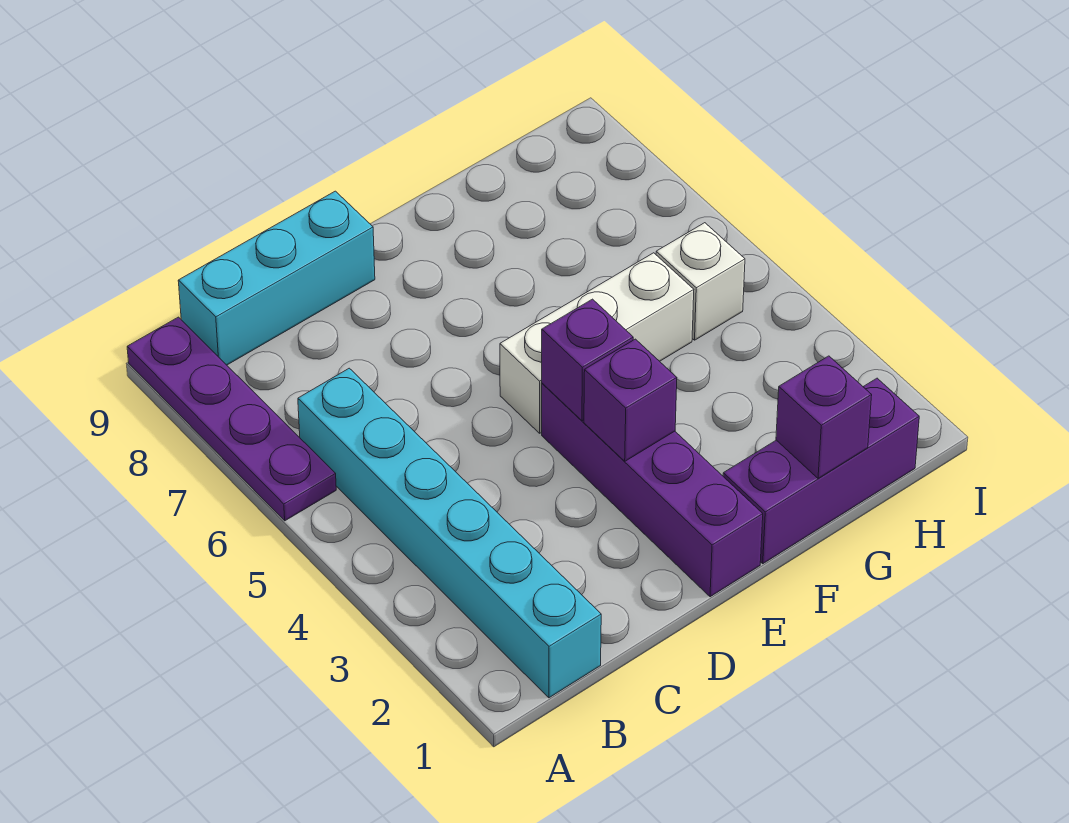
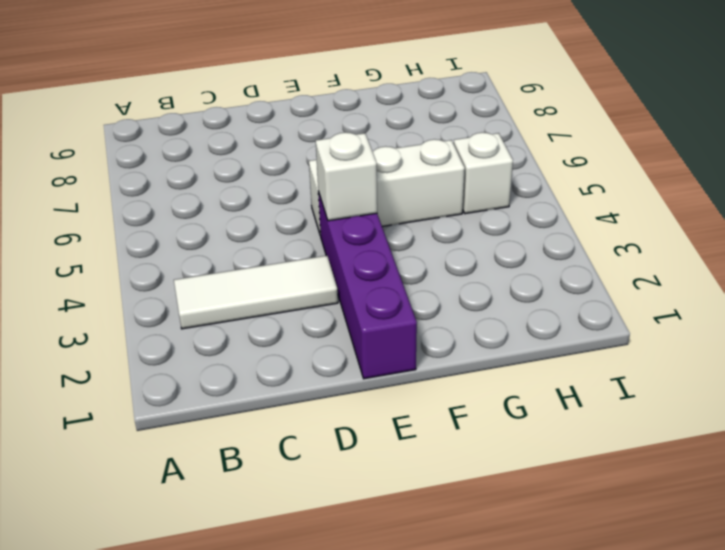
white 1x3 tile [174,256,338,329] -> cyan 1x6 brick [298,368,601,698]
white 1x1 brick [316,132,377,221] -> purple 1x1 brick [542,299,633,421]
none -> purple 1x4 plate [127,317,336,521]
none -> cyan 1x3 brick [178,191,375,365]

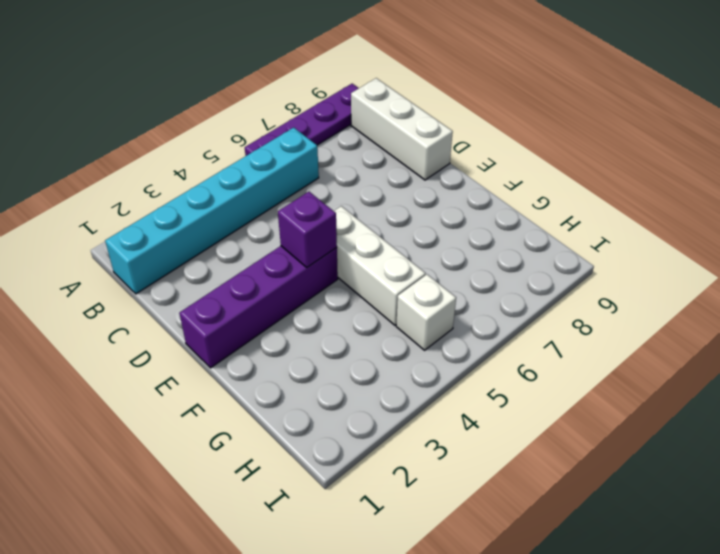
white 1x3 brick [351,78,453,180] -> cyan 1x3 brick [178,191,375,365]
none -> purple 1x3 brick [723,378,919,564]
none -> purple 1x1 brick [584,339,677,461]

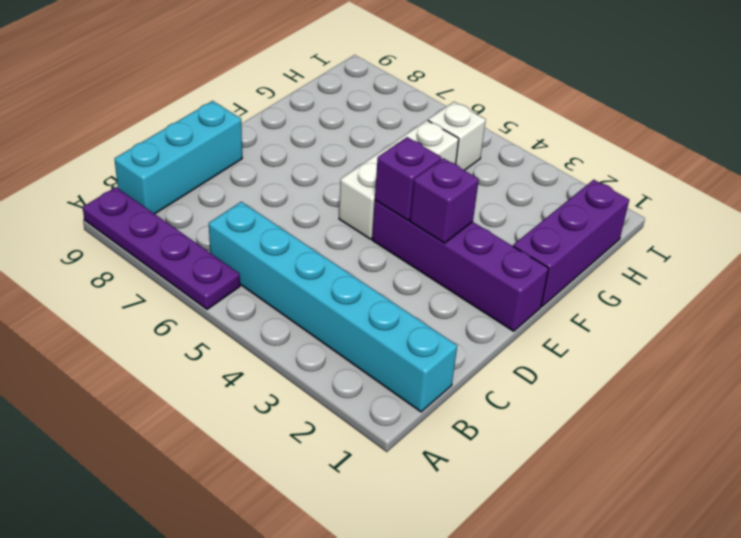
none -> purple 1x1 brick [776,356,872,479]

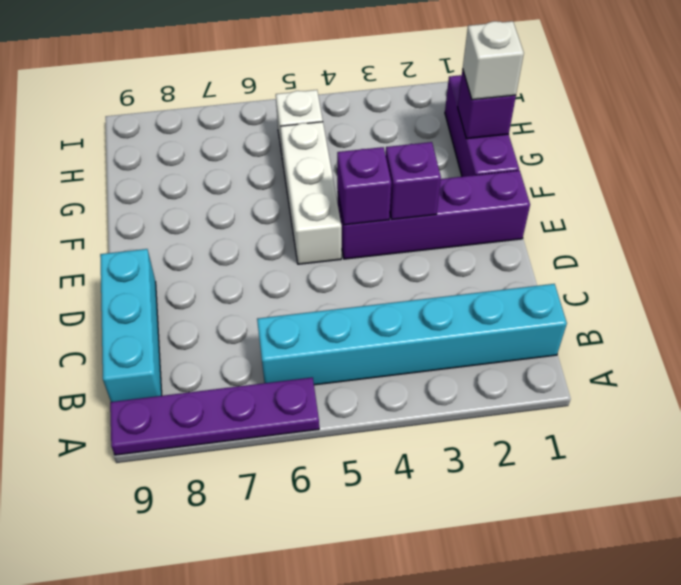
white 1x1 brick [463,21,524,100] -> none

